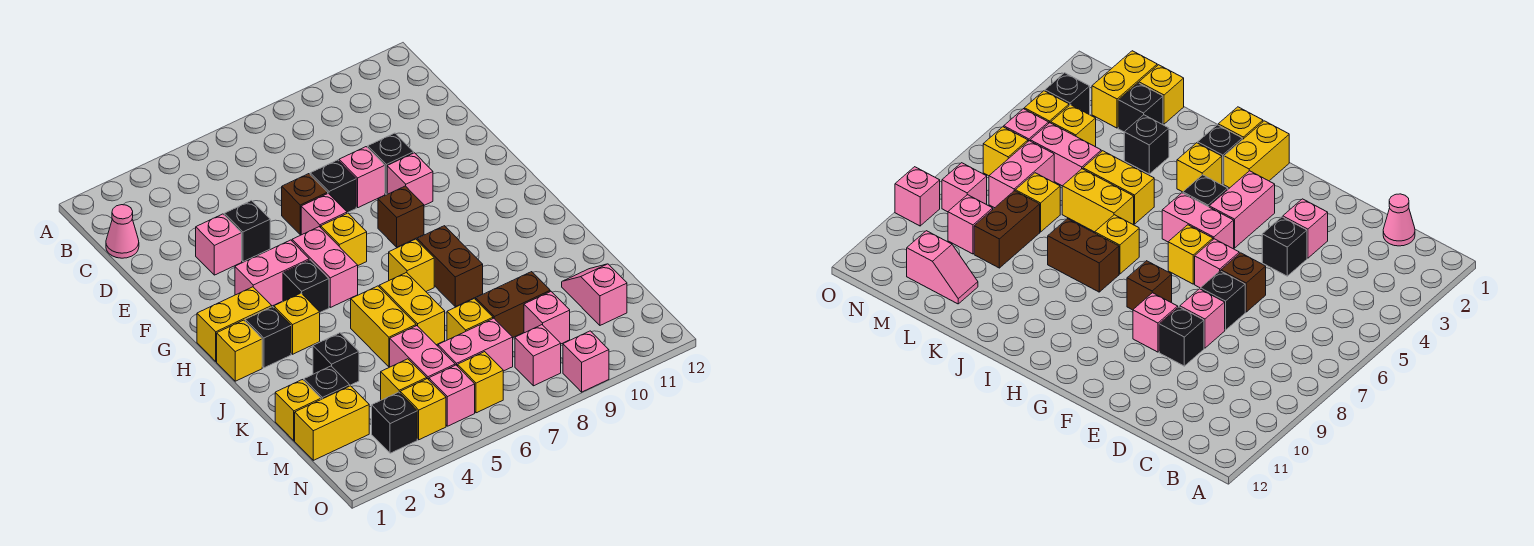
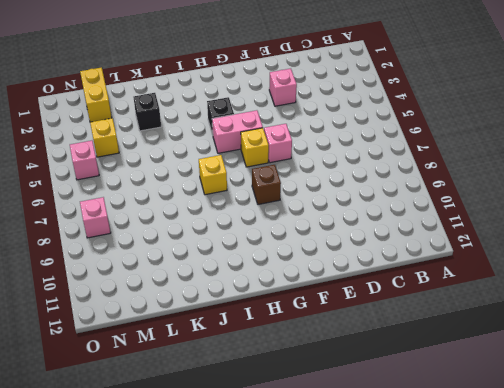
none -> pink 1x1 cone [106,205,139,258]
none -> black 1x1 brick [224,201,270,262]
none -> brown 1x1 brick [282,174,328,235]
none -> black 1x1 brick [310,160,356,213]

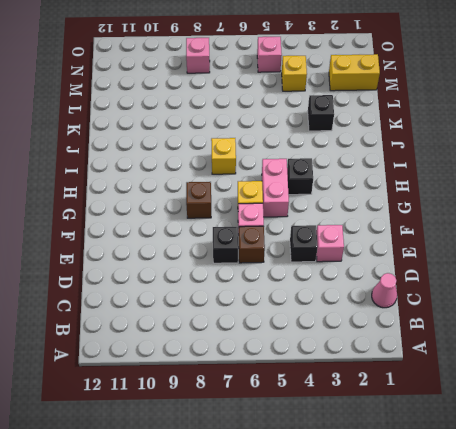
none -> pink 1x1 brick [339,147,385,208]
none -> black 1x1 brick [367,133,414,194]
none -> pink 1x1 brick [387,153,433,205]
none -> pink 1x2 brick [235,240,309,306]

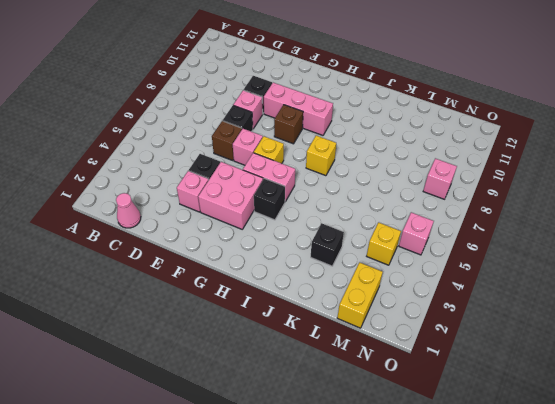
pink 2x2 brick [198,162,263,229] -> pink 1x2 brick [235,240,309,306]
pink 1x3 brick [264,83,333,135] -> pink 1x1 brick [387,153,433,205]
none -> yellow 1x2 brick [197,287,272,361]
none -> yellow 1x1 brick [217,320,262,381]
none -> black 1x1 brick [245,307,291,368]
none -> yellow 1x1 brick [274,293,320,354]

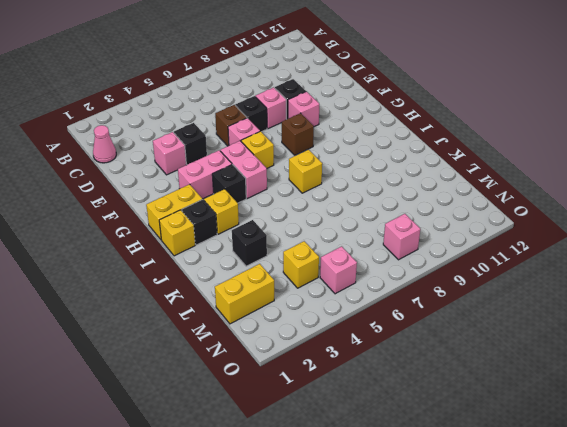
none -> brown 1x2 brick [417,226,483,307]
none -> yellow 1x2 brick [351,286,416,367]
none -> yellow 1x2 brick [379,273,445,345]
none -> yellow 1x1 brick [275,380,321,441]

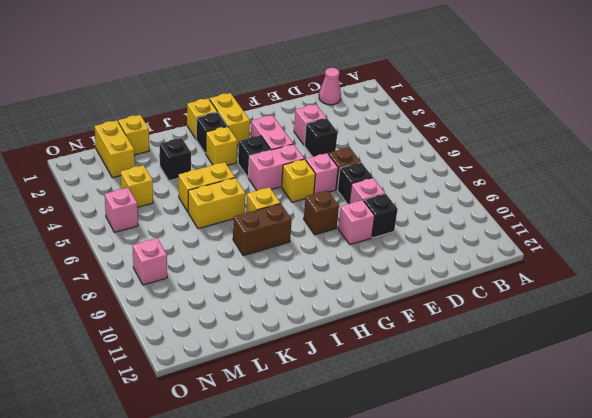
none -> black 1x1 brick [304,366,350,399]
none -> pink 1x2 brick [390,326,455,380]
none -> yellow 1x1 brick [447,299,493,340]
none -> brown 1x2 brick [475,272,550,337]

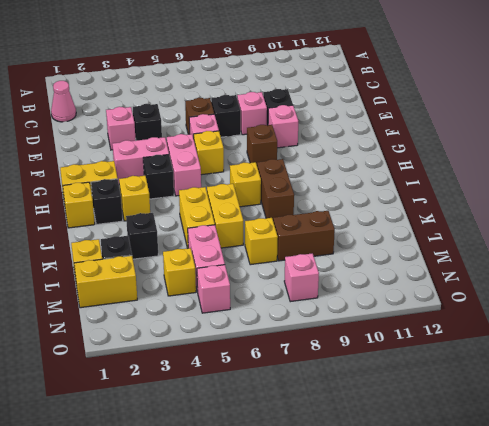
none -> pink 1x2 slope [562,264,627,325]
none -> pink 1x2 brick [438,318,513,371]
none -> pink 1x1 brick [524,291,570,344]
none -> black 1x1 brick [372,392,417,453]

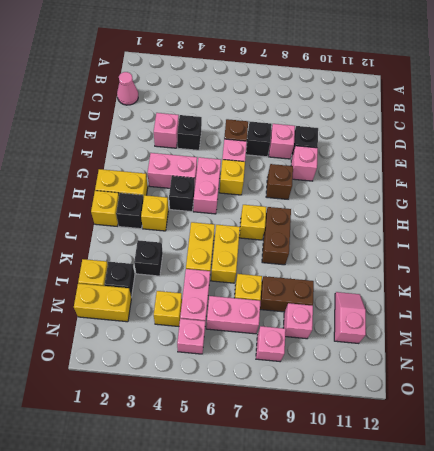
none -> black 1x1 brick [372,392,417,453]
none -> yellow 1x1 brick [400,379,446,440]
none -> yellow 1x1 brick [458,352,503,413]
none -> pink 1x1 brick [563,331,609,392]

